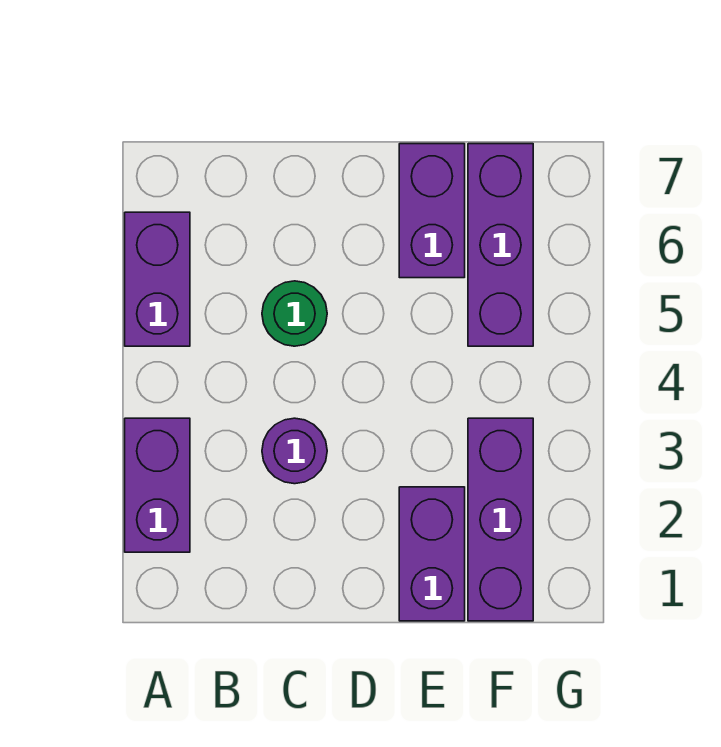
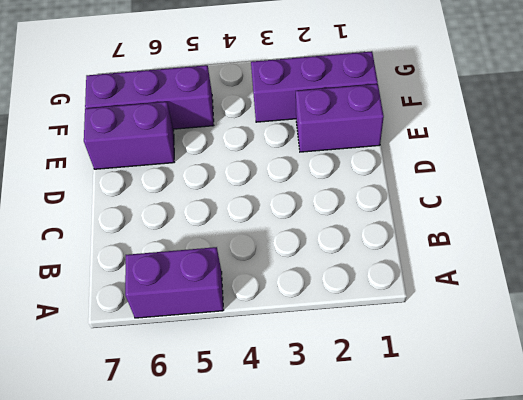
none -> purple 1x2 brick [125,418,190,552]
none -> purple 1x1 round brick [262,418,327,484]

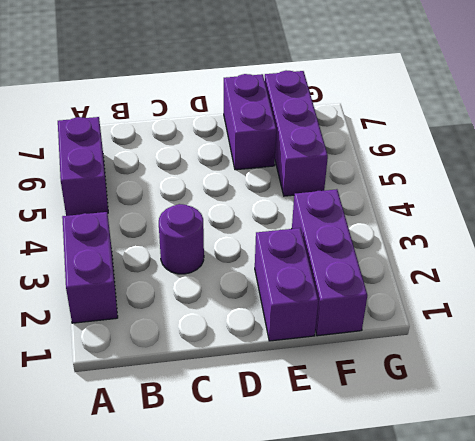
none -> green 1x1 round brick [262,281,327,346]

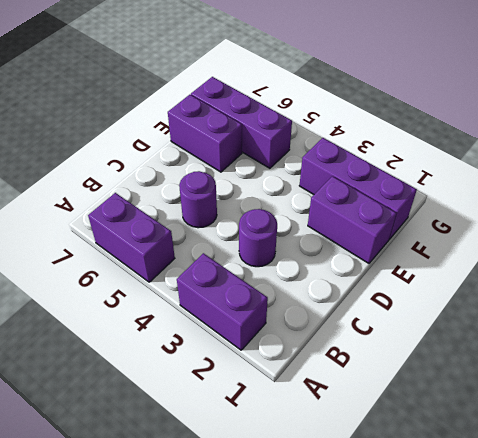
purple 1x1 round brick [179,171,217,228] -> green 1x1 round brick [262,281,327,346]

